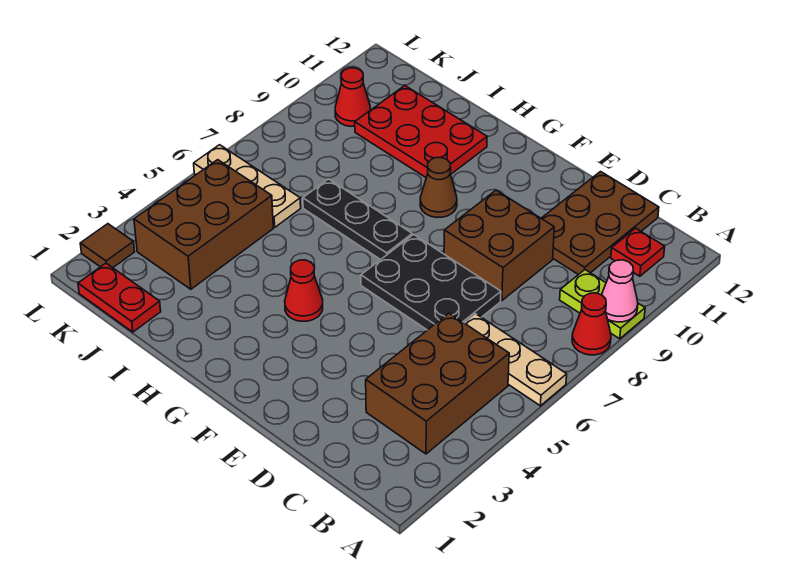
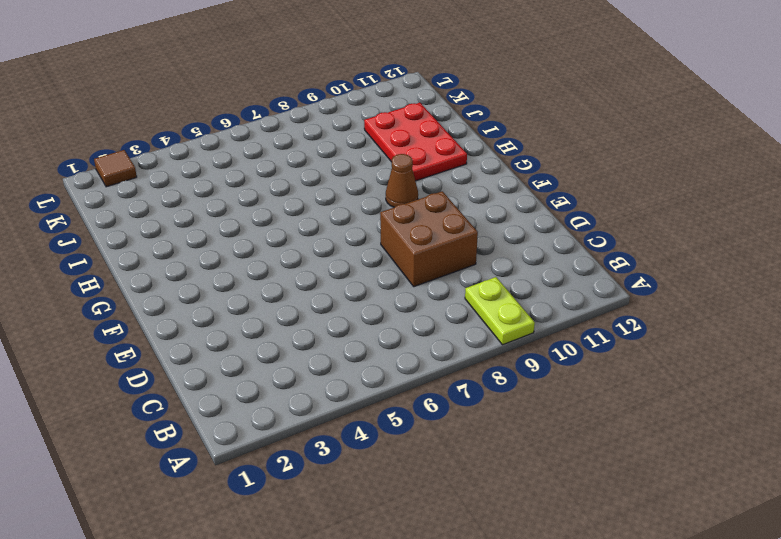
none -> tan 1x3 plate [465,314,567,406]
none -> red 1x1 cone [572,293,611,355]
none -> brown 2x3 brick [366,313,509,454]

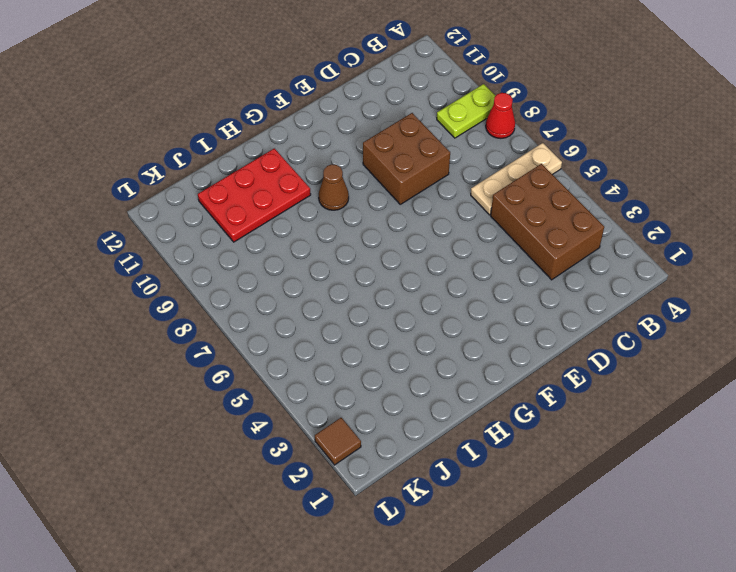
none -> red 1x1 plate [611,228,665,276]
none -> brown 2x3 plate [541,172,659,275]
none -> black 2x3 plate [361,235,501,330]

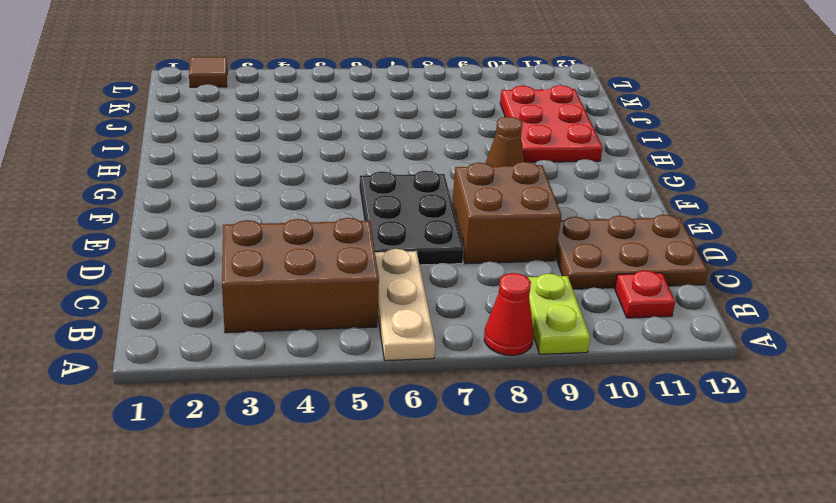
none -> red 1x1 cone [285,260,323,321]
none -> black 1x3 plate [303,179,412,260]
none -> red 1x2 plate [78,263,161,332]

